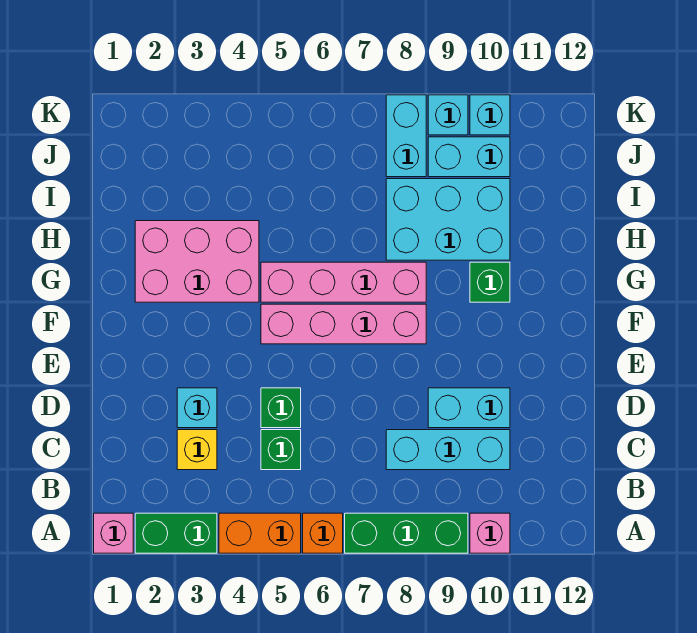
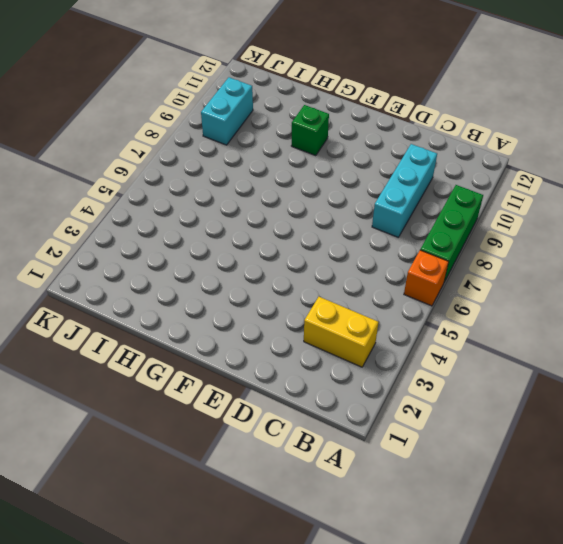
yellow 1x2 brick [304,297,378,367] -> yellow 1x1 brick [177,430,217,470]
none -> pink 1x1 brick [94,513,133,553]
none -> green 1x2 brick [135,513,217,553]
none -> orange 1x2 brick [219,513,301,553]

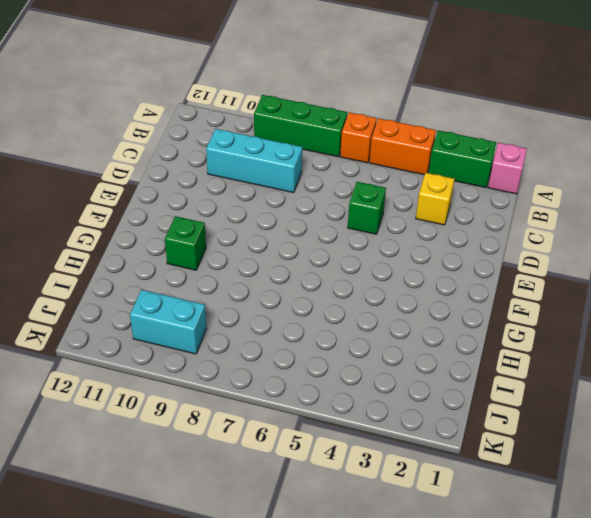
none -> pink 1x1 brick [470,513,510,553]
none -> green 1x1 brick [261,430,301,470]
none -> cyan 1x1 brick [177,388,217,428]

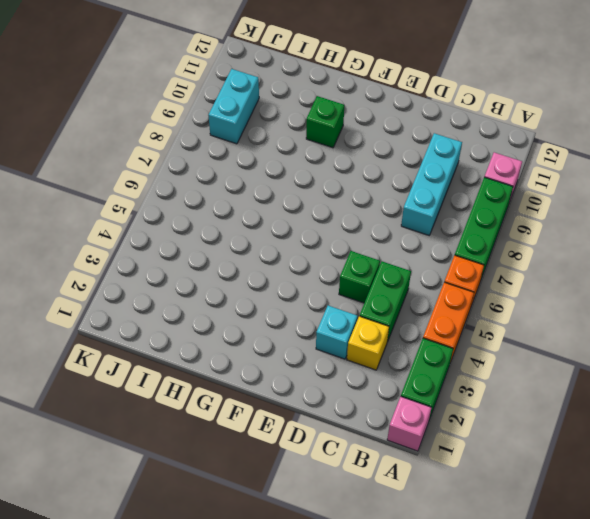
green 1x2 brick [360,261,411,342] -> green 1x1 brick [261,430,301,470]
none -> cyan 1x2 brick [428,388,510,428]
none -> pink 1x4 brick [261,304,426,344]
none -> pink 2x3 brick [135,221,259,302]

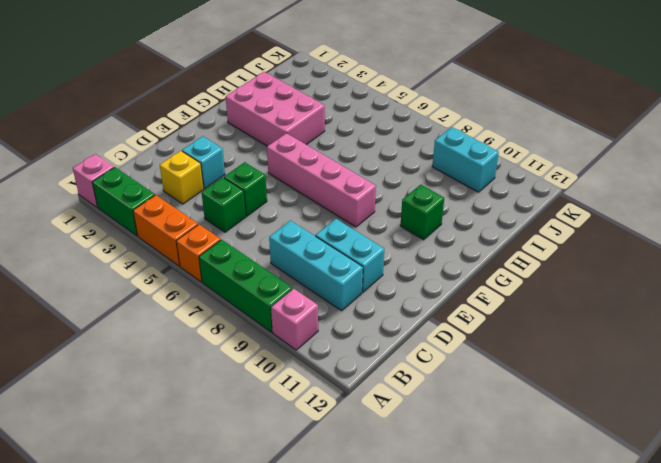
none -> pink 1x4 brick [261,262,426,302]
none -> cyan 2x3 brick [386,179,510,260]
none -> cyan 1x2 brick [386,95,426,177]

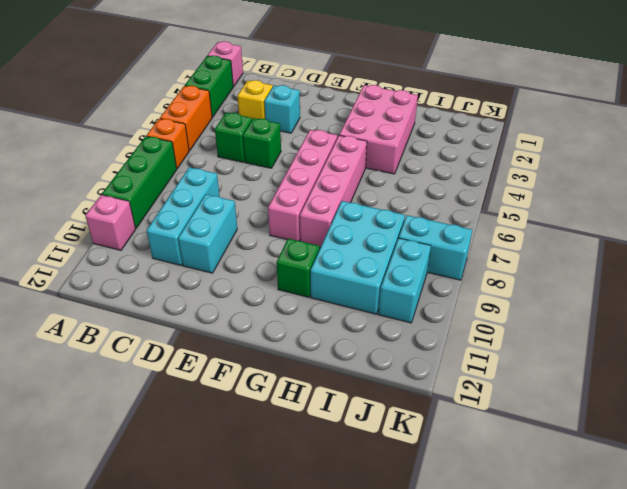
none -> cyan 1x1 brick [428,95,468,135]
none -> cyan 1x1 brick [470,95,510,135]

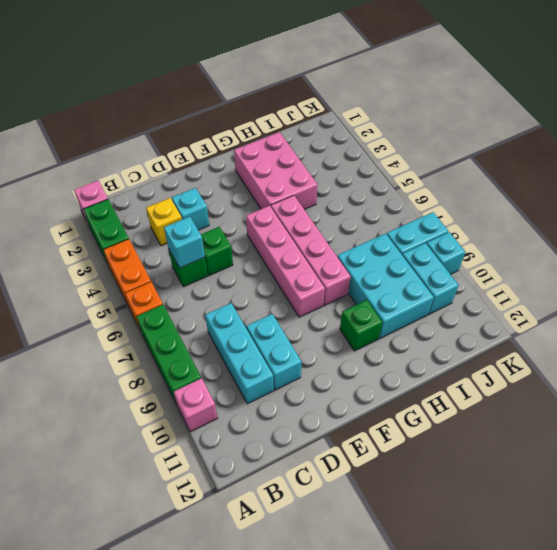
cyan 1x1 brick [164,217,205,268] -> cyan 1x1 brick moved to [470,95,510,135]

